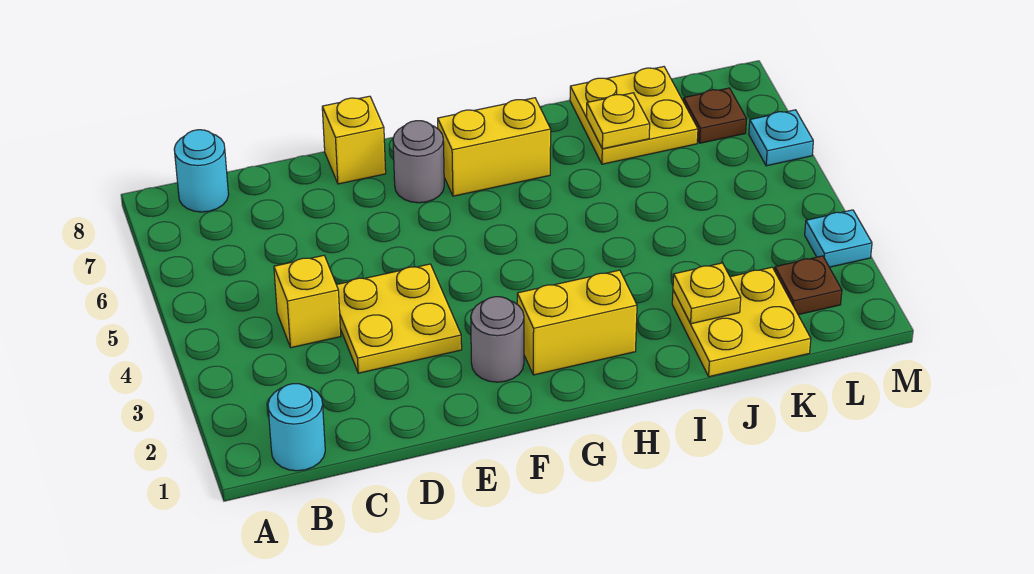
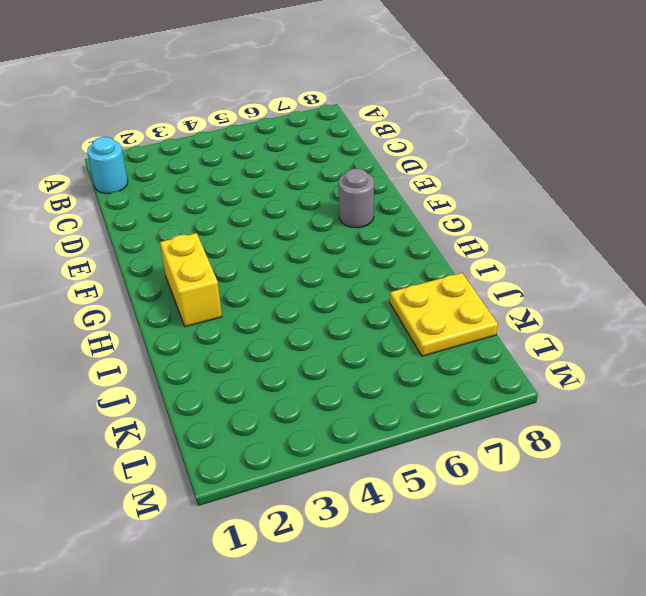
none -> cyan 1x1 round brick [174,130,229,212]
none -> yellow 1x1 brick [274,255,341,348]
none -> yellow 2x2 plate [337,264,462,373]

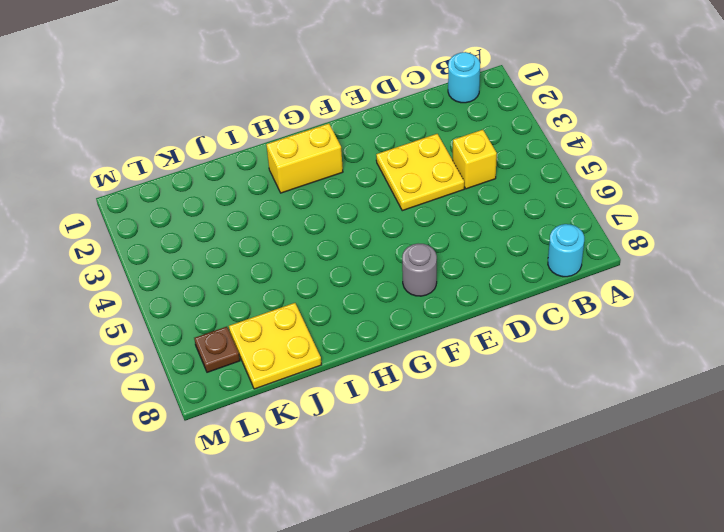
none -> yellow 1x1 brick [322,96,386,184]
none -> grey 1x1 round brick [471,297,524,382]
none -> yellow 1x2 brick [438,98,551,196]

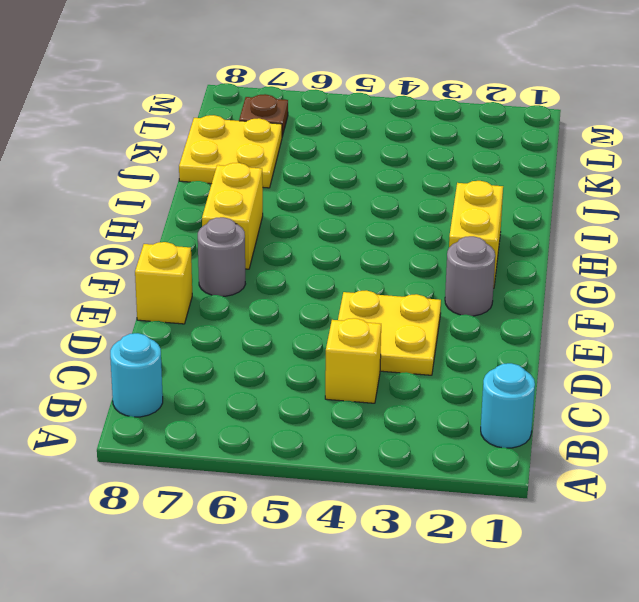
none -> yellow 2x2 plate [672,267,811,377]
none -> brown 1x1 plate [775,256,842,315]
none -> cyan 1x1 plate [805,210,872,267]

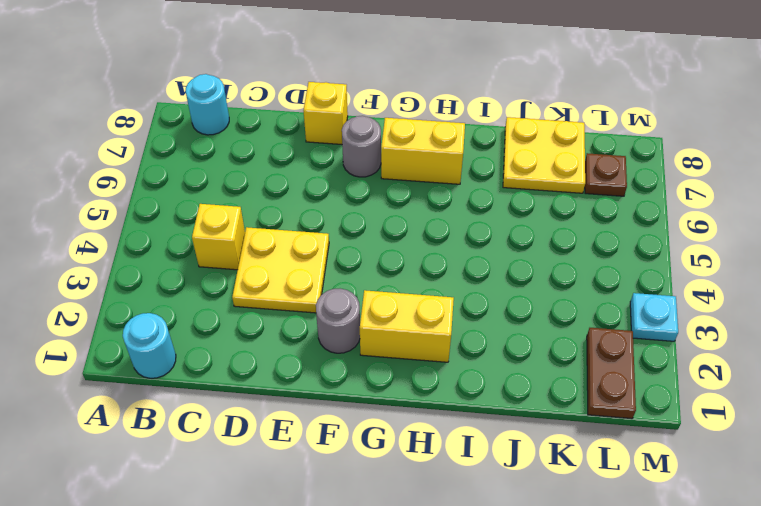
brown 1x2 plate [587,328,636,419] -> brown 1x1 plate [775,256,842,315]
none -> yellow 2x2 plate [672,267,811,377]
none -> cyan 1x1 plate [749,110,813,166]
none -> yellow 1x1 plate [673,263,741,324]

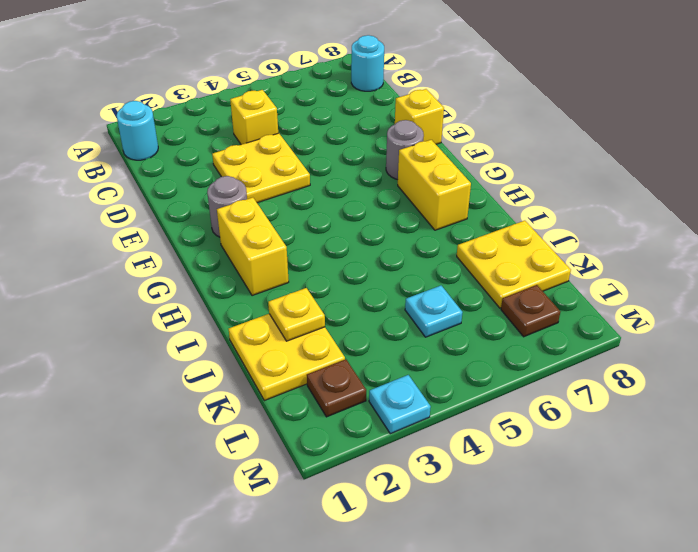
cyan 1x1 plate [405,286,463,337] -> cyan 1x1 plate moved to [749,110,813,166]
none -> yellow 1x1 plate [587,93,650,149]

